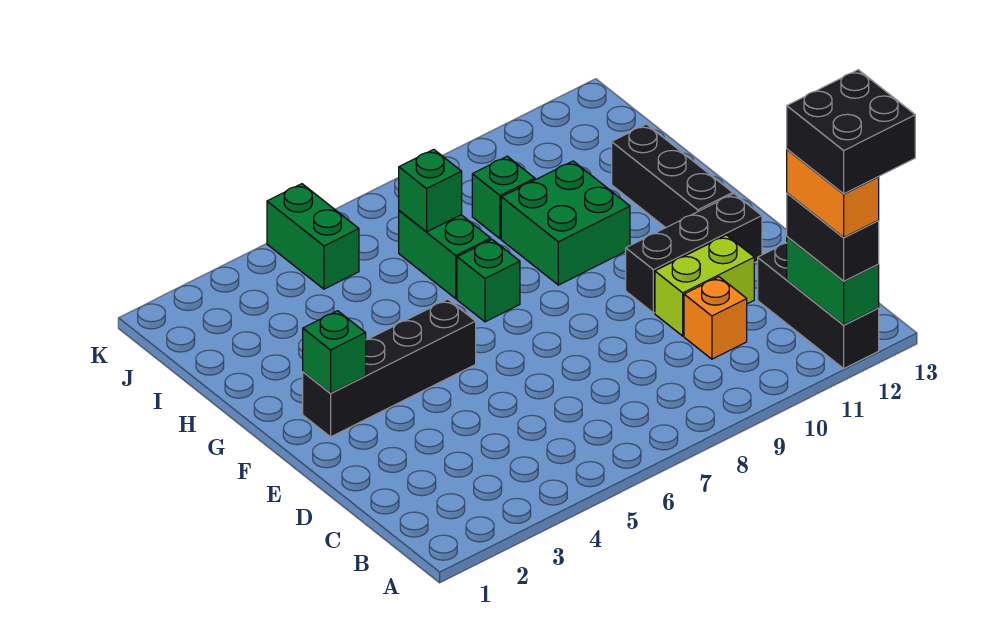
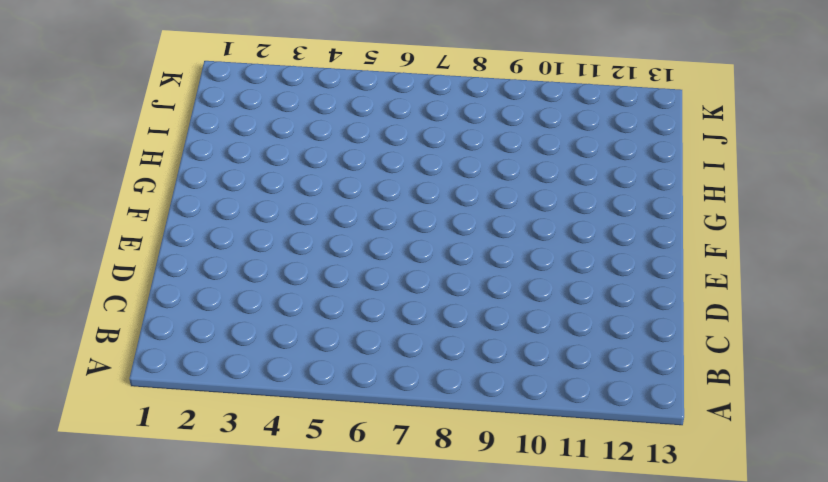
none -> black 1x3 brick [758,243,879,368]
none -> orange 1x1 brick [684,277,747,359]
none -> lime 1x2 brick [655,235,754,336]

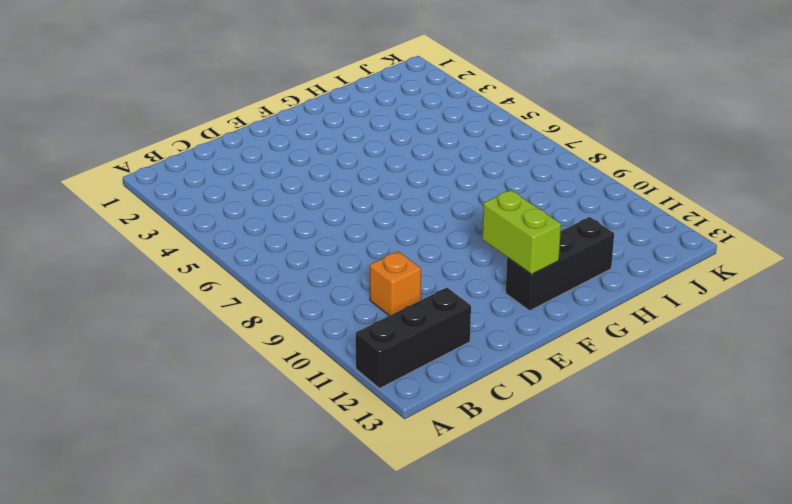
lime 1x2 brick [482,190,561,274] -> lime 1x2 brick moved to [655,235,754,336]
none -> black 1x3 brick [626,194,762,313]
none -> black 1x4 brick [303,299,476,437]
none -> green 1x1 brick [457,240,520,322]

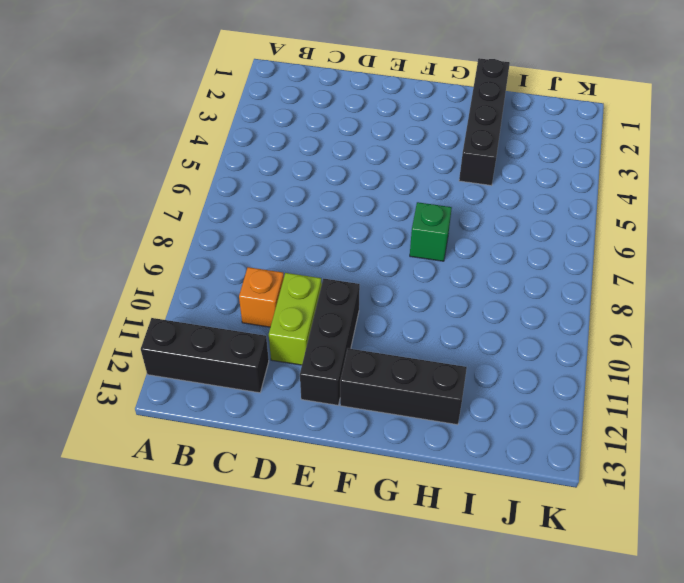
black 1x4 brick [459,58,510,186] -> black 1x4 brick moved to [303,299,476,437]
none -> green 2x2 brick [501,161,630,285]
none -> green 1x2 brick [399,211,491,299]
none -> green 1x1 brick [472,156,535,239]

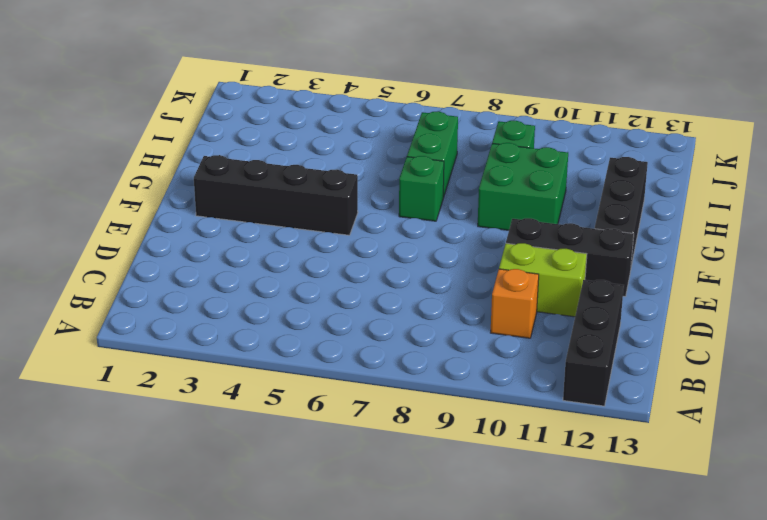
none -> green 1x2 brick [267,184,359,289]
none -> green 1x2 brick [787,237,879,325]
none -> green 1x1 brick [303,311,366,393]

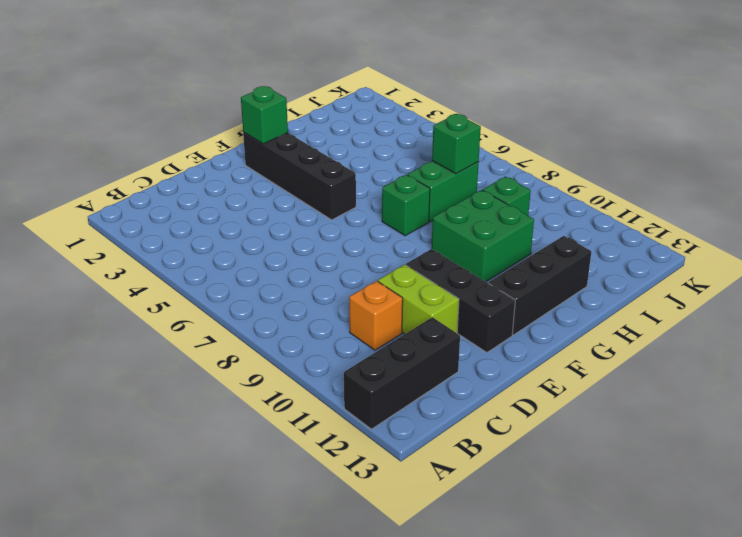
none -> green 1x2 brick [267,184,359,289]
none -> green 1x2 brick [787,237,879,325]
none -> black 1x2 brick [787,193,879,281]

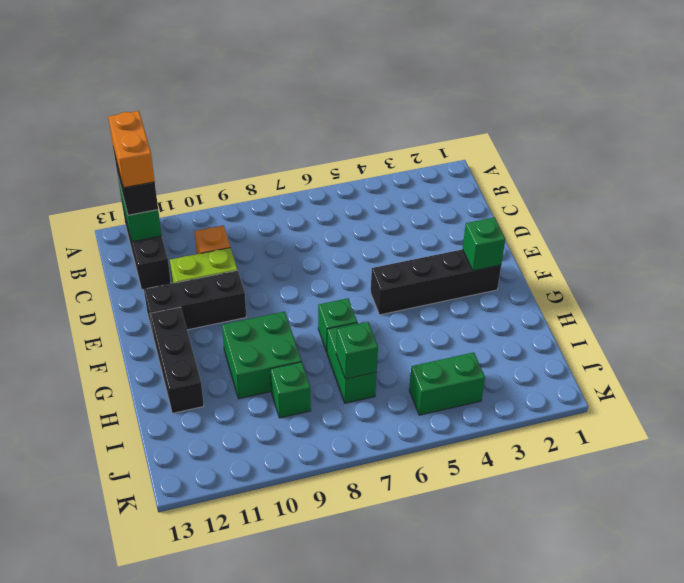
green 1x2 brick [409,352,485,415] -> green 1x2 brick turned to [267,184,359,289]
none -> black 2x2 brick [787,70,915,194]

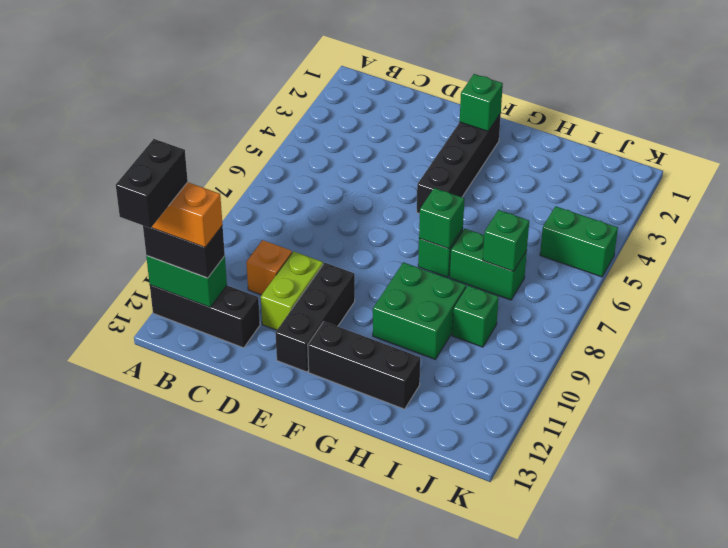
black 1x2 brick [116,139,188,228] -> black 2x2 brick [787,70,915,194]
green 1x1 brick [419,188,464,249] -> none

